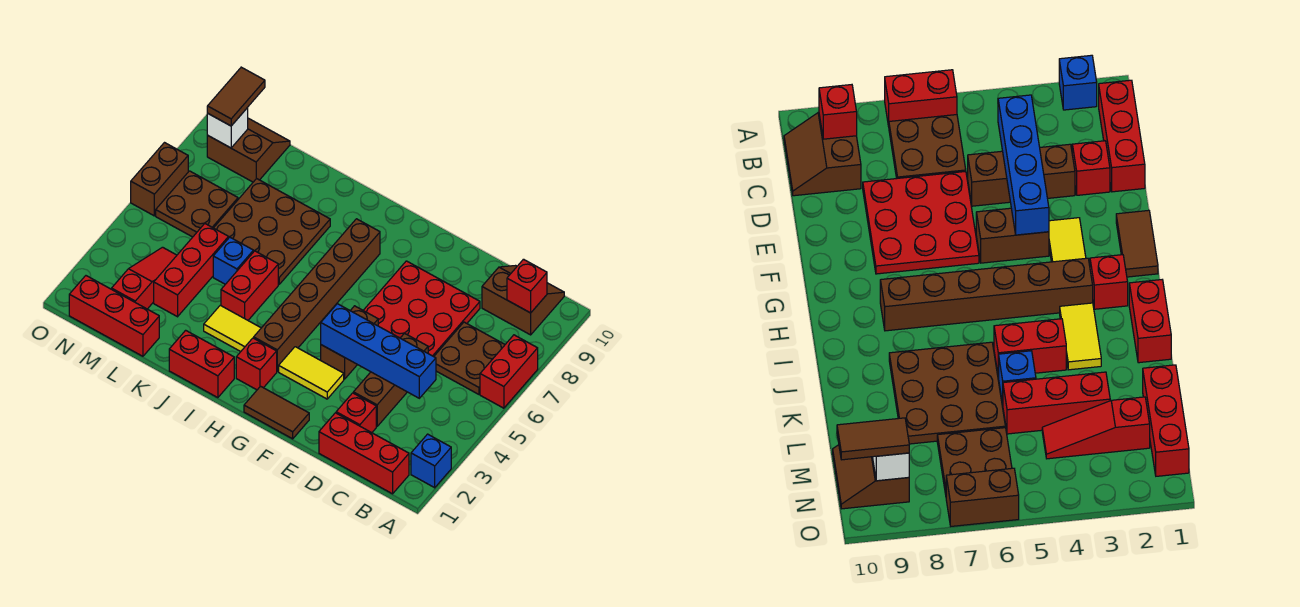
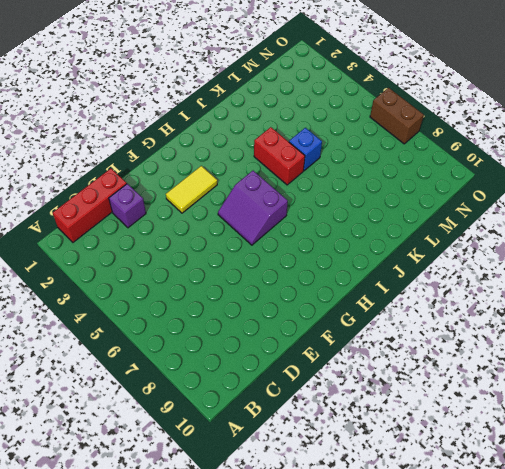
purple 1x1 brick [109,184,146,228] -> red 1x1 brick [336,393,376,433]
purple 2x2 slope [218,171,288,245] -> brown 1x6 brick [254,219,380,371]
none -> blue 1x1 brick [411,434,451,488]
none -> red 1x2 brick [480,335,538,408]
none -> brown 2x2 plate [434,322,505,394]

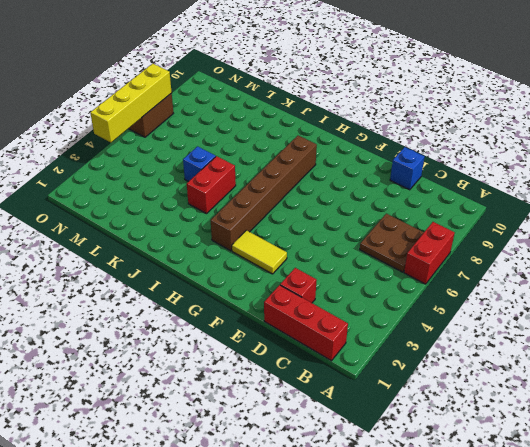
blue 1x1 brick [390,147,425,190] -> blue 1x1 brick moved to [411,434,451,488]
yellow 1x4 brick [90,64,172,142] -> none
none -> brown 2x2 slope [482,266,564,335]
none -> brown 1x3 brick [353,333,428,426]
none -> red 3x3 plate [363,261,480,357]

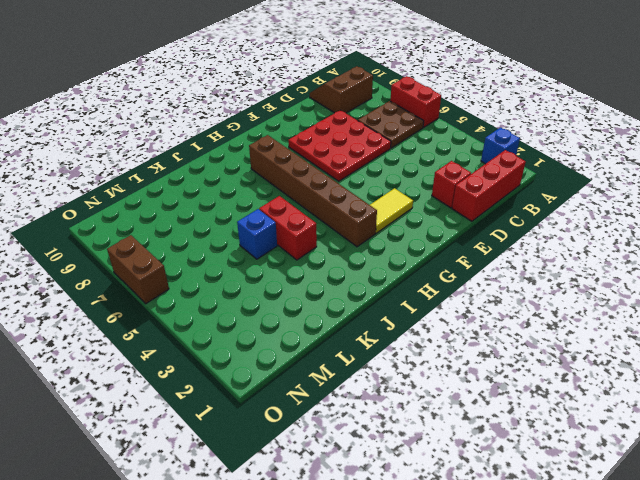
none -> brown 1x3 brick [353,333,428,426]
none -> brown 1x2 tile [244,386,309,439]
none -> brown 1x2 brick [321,306,378,379]

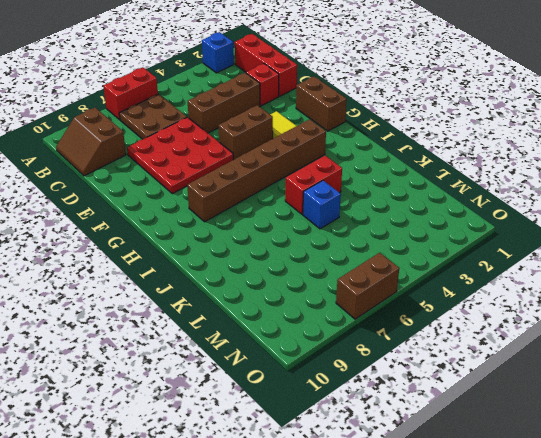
brown 1x2 brick [296,76,347,131] -> brown 1x2 tile [244,386,309,439]
none -> red 1x1 brick [236,338,277,390]
none -> red 1x2 brick [169,330,234,398]
none -> yellow 1x2 tile [204,305,261,352]

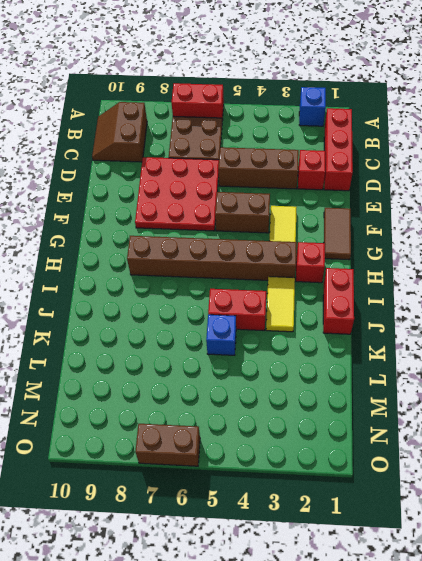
none -> brown 3x3 plate [214,178,330,284]
none -> red 1x3 brick [69,276,159,356]
none -> red 1x3 brick [154,224,229,317]

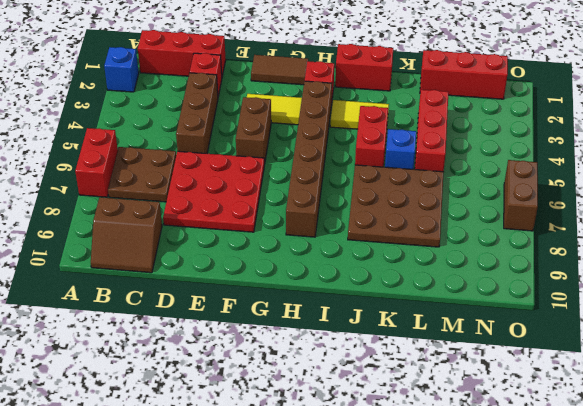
none -> red 1x3 slope [112,247,177,309]
none -> brown 2x2 plate [156,171,238,237]
none -> brown 2x2 slope [207,118,290,182]

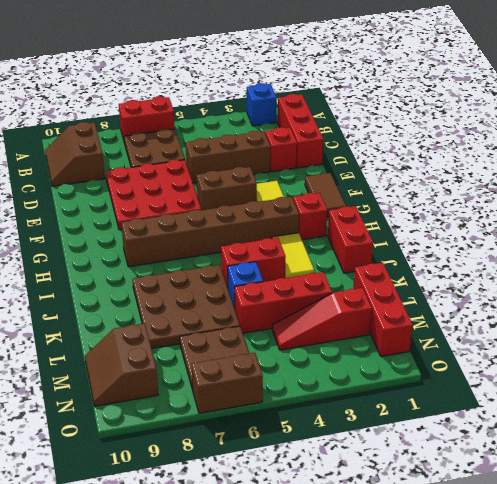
none -> red 1x1 brick [507,259,547,313]
none -> blue 1x4 brick [321,304,436,398]
none -> white 1x1 brick [207,108,248,148]

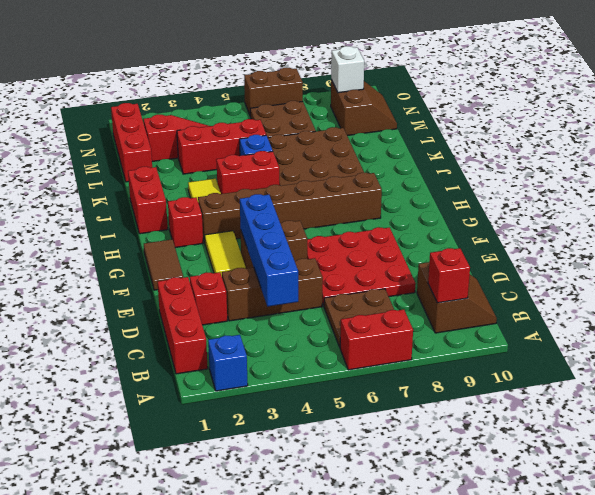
none -> brown 1x2 tile [207,67,265,126]

